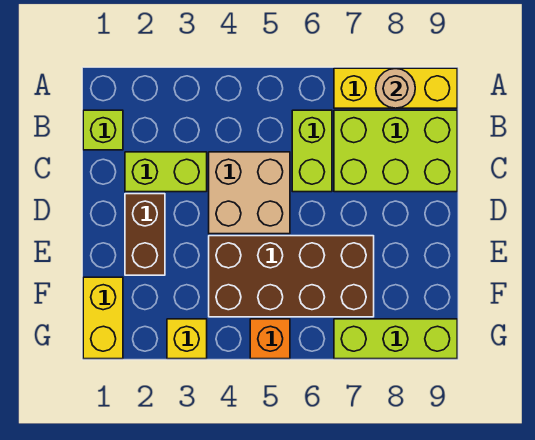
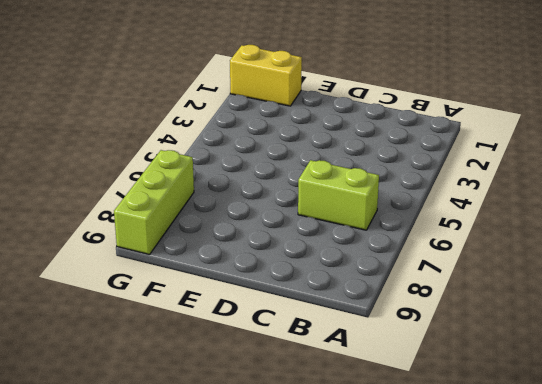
none -> yellow 1x3 brick [334,68,457,108]
none -> lime 1x1 brick [83,110,123,150]
none -> lime 2x3 brick [334,110,457,192]

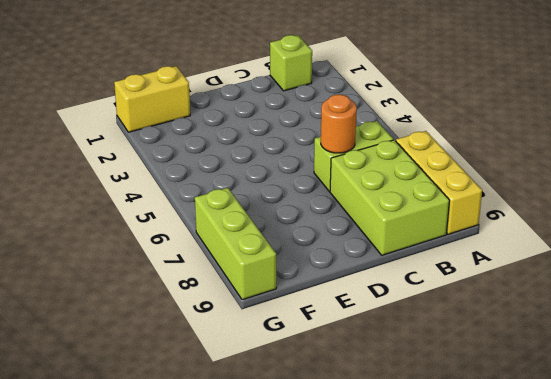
orange 1x1 round brick [321,94,357,153] -> none
none -> lime 1x2 brick [125,152,207,192]
none -> tan 2x2 brick [209,152,290,234]
none -> brown 1x2 brick [125,194,165,275]

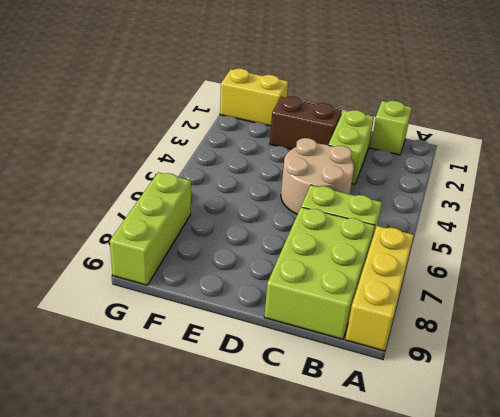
tan 2x2 round brick [281,138,354,214] -> tan 2x2 brick [209,152,290,234]
none -> brown 2x4 brick [209,236,374,317]
none -> yellow 1x1 brick [167,319,207,359]
none -> orange 1x1 brick [250,319,290,359]

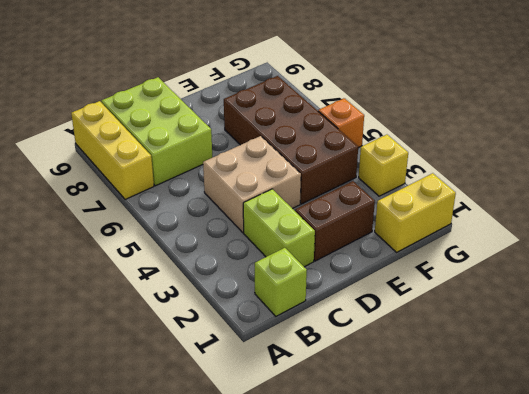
none -> lime 1x2 brick [292,110,332,192]
none -> lime 1x3 brick [334,319,457,359]
none -> tan 1x1 round brick [376,69,415,108]

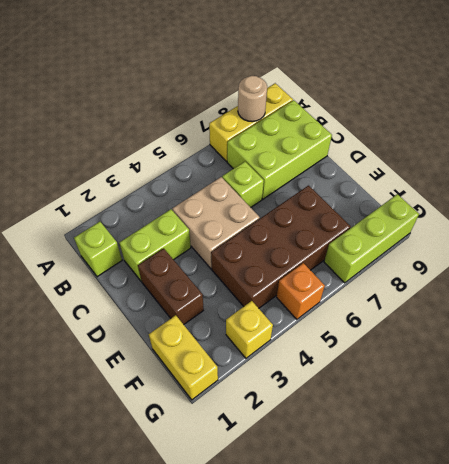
lime 1x1 brick [222,162,264,207] -> lime 1x2 brick [292,110,332,192]

